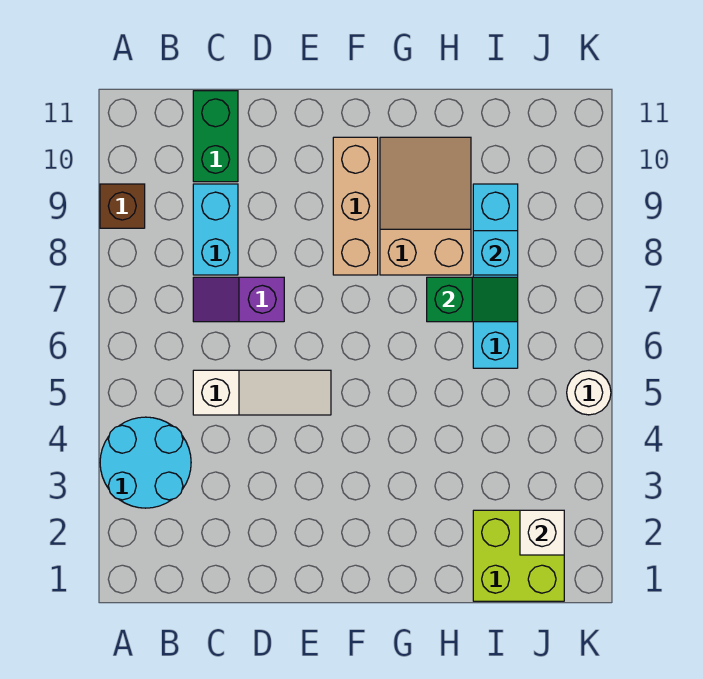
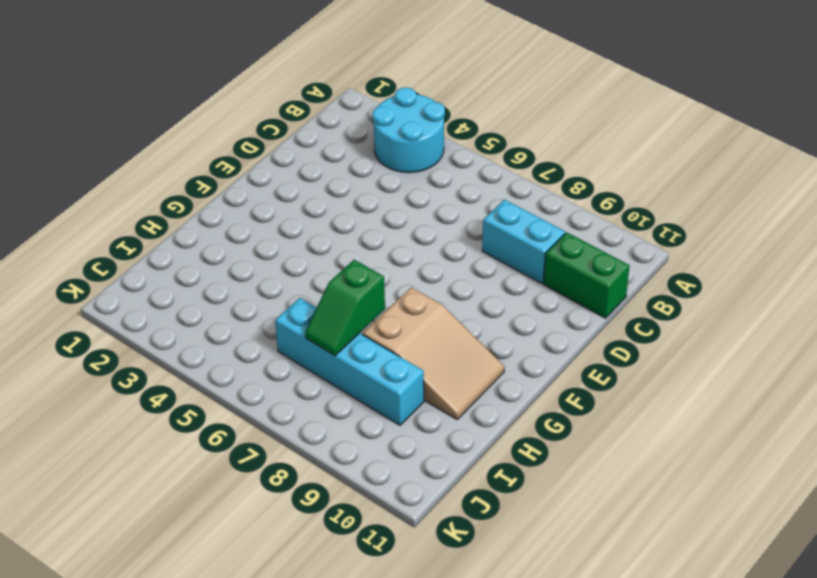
none -> brown 1x1 brick [100,184,145,228]
none -> white 1x3 slope [193,370,331,415]
none -> purple 1x2 slope [193,277,284,322]

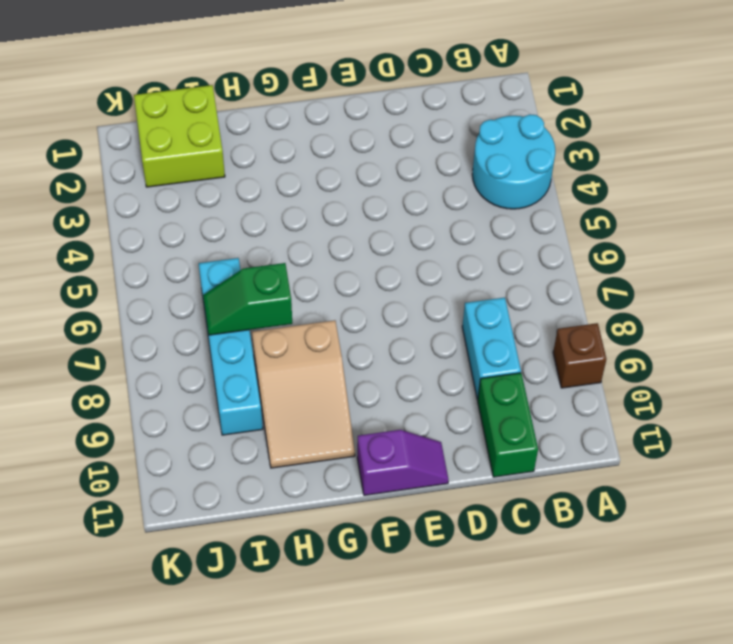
purple 1x2 slope [357,430,448,495] -> purple 1x2 slope moved to [193,277,284,322]
none -> white 1x3 slope [193,370,331,415]
none -> tan 1x3 brick [333,137,378,275]
none -> white 1x1 round brick [567,371,611,415]

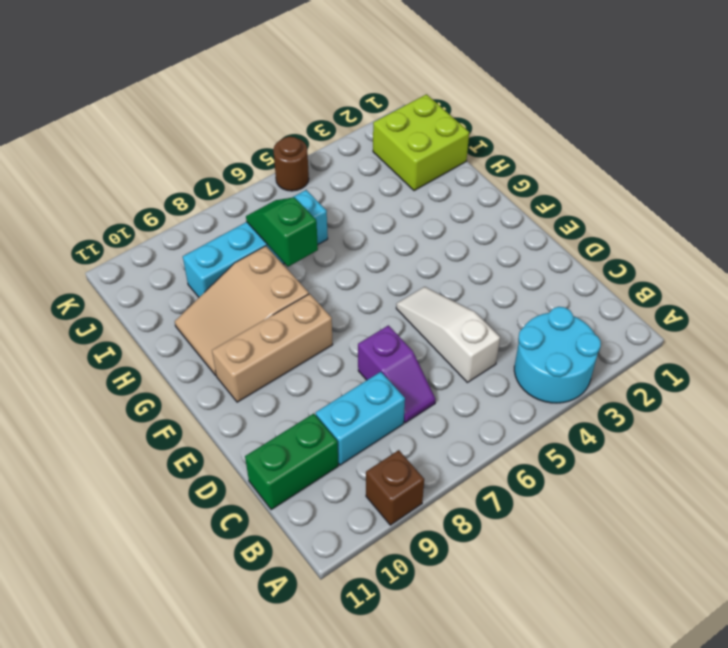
brown 1x1 round brick [273,137,309,191] -> white 1x1 round brick [567,371,611,415]
none -> cyan 1x1 brick [473,231,518,275]
none -> white 1x1 brick [520,510,564,555]

